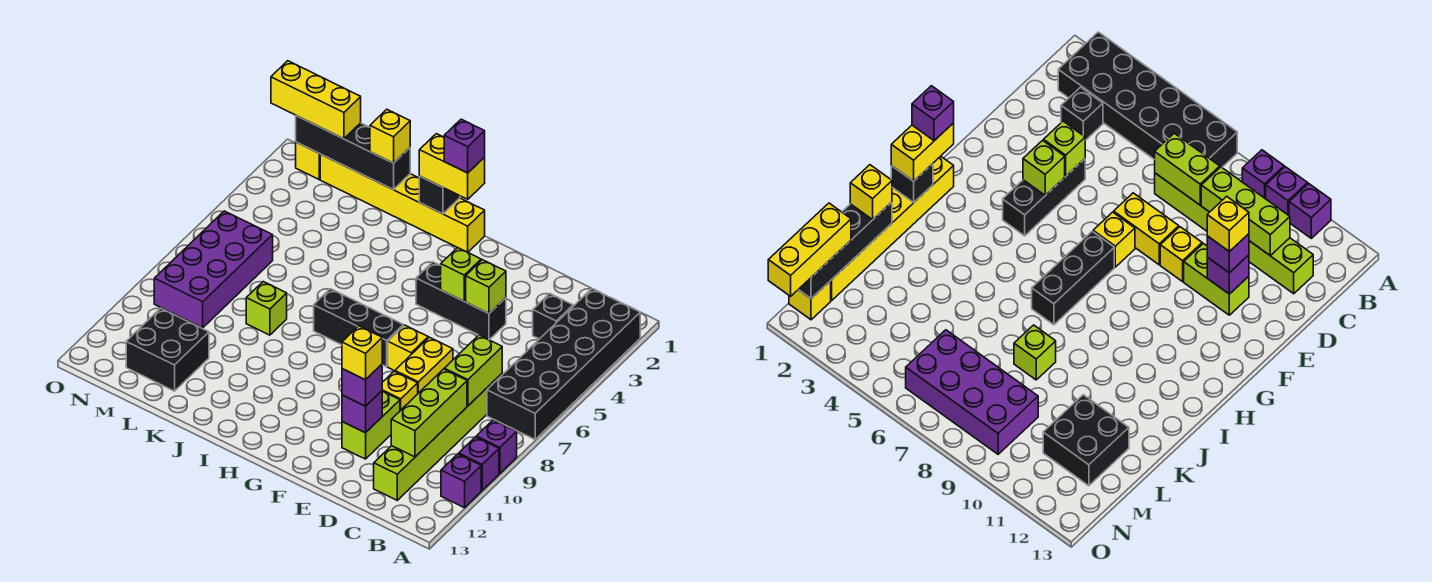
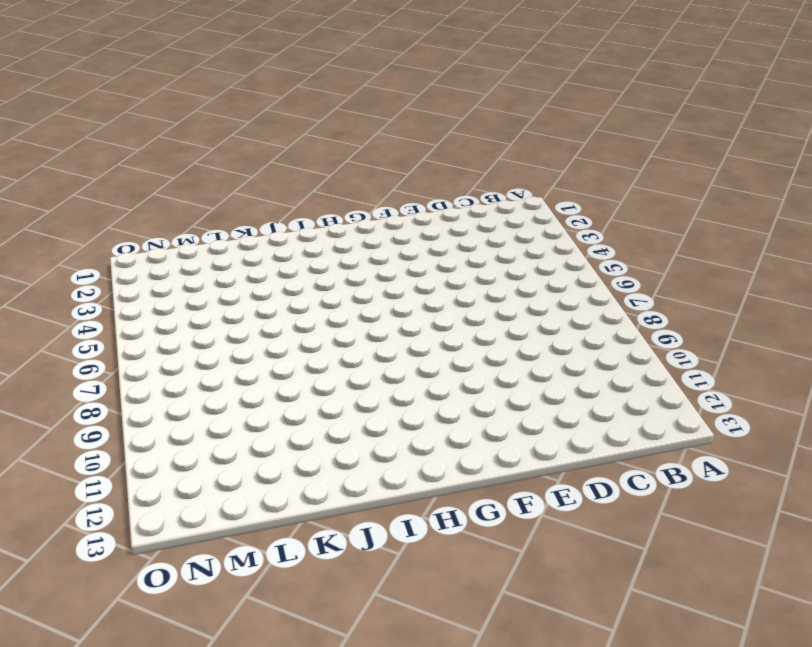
none -> black 2x6 brick [487,289,640,439]
none -> purple 1x1 brick [476,420,517,474]
none -> purple 1x1 brick [459,437,499,490]
none -> purple 1x1 brick [441,454,481,508]

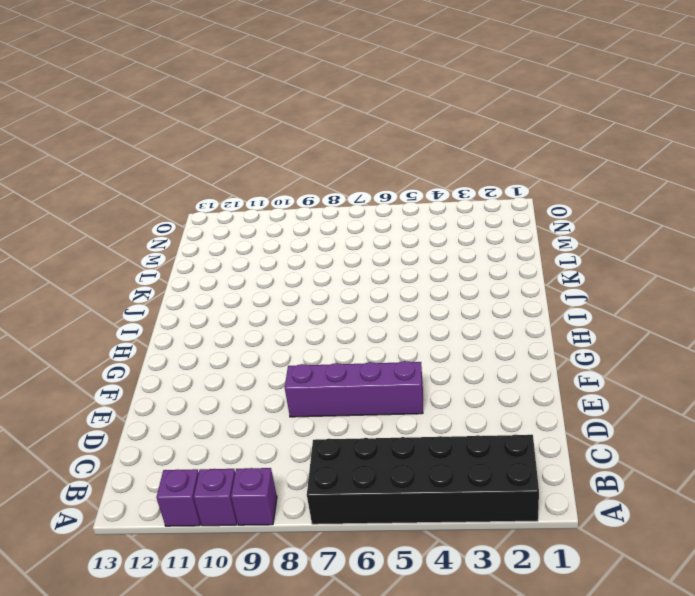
purple 1x4 brick [285,361,423,417] -> yellow 1x2 brick [395,337,453,393]
none -> black 1x1 brick [533,294,573,339]
none -> lime 1x6 brick [374,374,502,500]
none -> black 1x3 brick [416,262,506,340]
none -> yellow 1x1 brick [382,371,418,411]

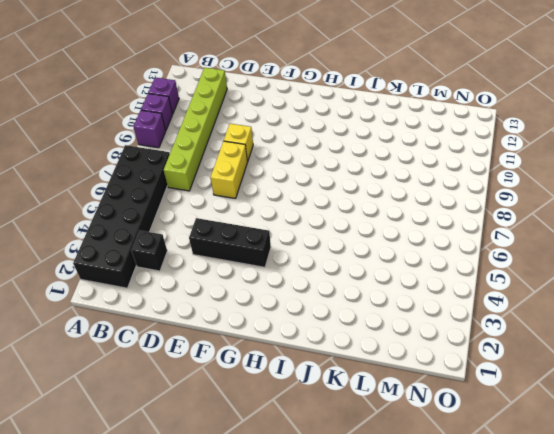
none -> lime 1x2 brick [342,392,400,459]
none -> yellow 1x1 brick [388,325,428,371]
none -> black 1x3 brick [314,289,403,367]
none -> yellow 1x6 brick [320,154,485,252]

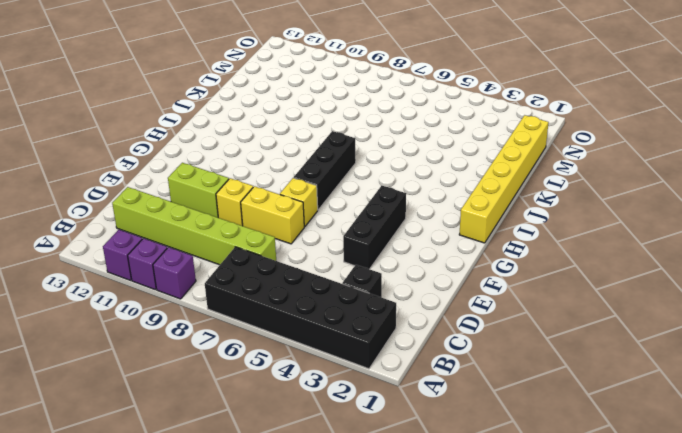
none -> lime 1x1 brick [246,282,287,335]
none -> black 2x2 brick [126,308,209,391]
none -> purple 2x4 brick [154,211,273,328]
none -> yellow 1x1 brick [296,142,320,179]

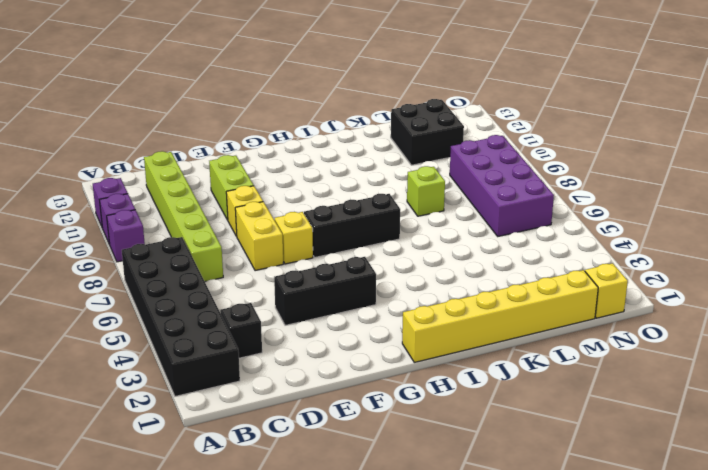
none -> lime 1x2 brick [444,335,502,406]
none -> lime 1x3 brick [391,369,467,457]
none -> lime 1x1 brick [466,260,506,313]
none -> purple 1x1 brick [342,391,383,433]

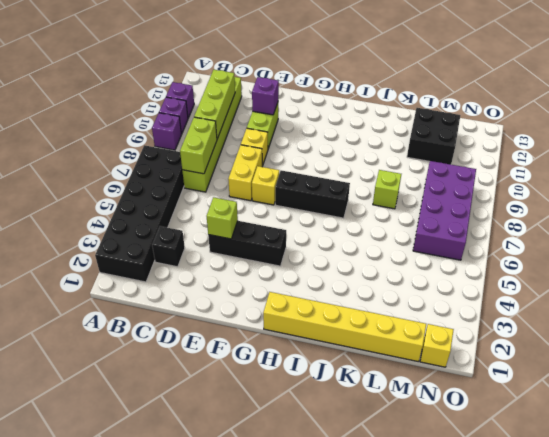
none -> lime 1x1 brick [441,248,481,301]
none -> black 1x1 brick [419,176,460,214]
none -> black 1x4 brick [296,116,410,190]
none -> purple 1x1 brick [342,364,382,406]

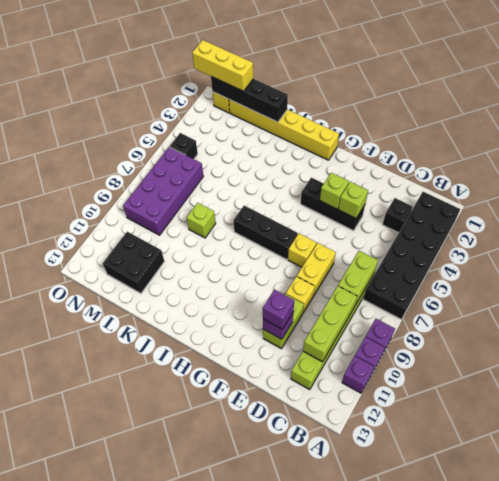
black 1x1 brick [170,133,198,159] -> black 1x1 brick moved to [419,176,460,214]
none -> yellow 1x2 brick [419,134,485,199]
none -> yellow 1x1 brick [370,109,410,163]
none -> yellow 1x1 brick [342,326,382,380]
none -> purple 1x1 brick [444,119,485,173]

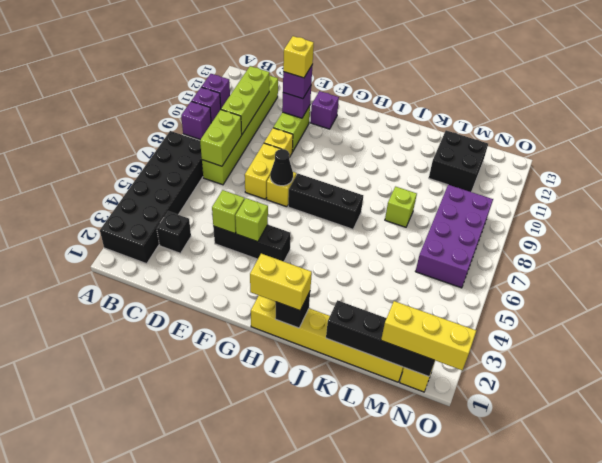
black 1x1 cone [270,149,293,186] -> none
purple 1x1 brick [311,91,339,129] -> purple 1x1 brick moved to [444,119,485,173]
none -> yellow 1x1 brick [370,109,410,163]

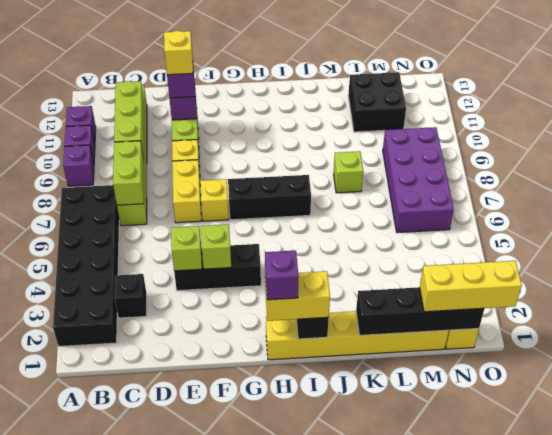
none -> yellow 1x1 brick [370,109,410,163]

